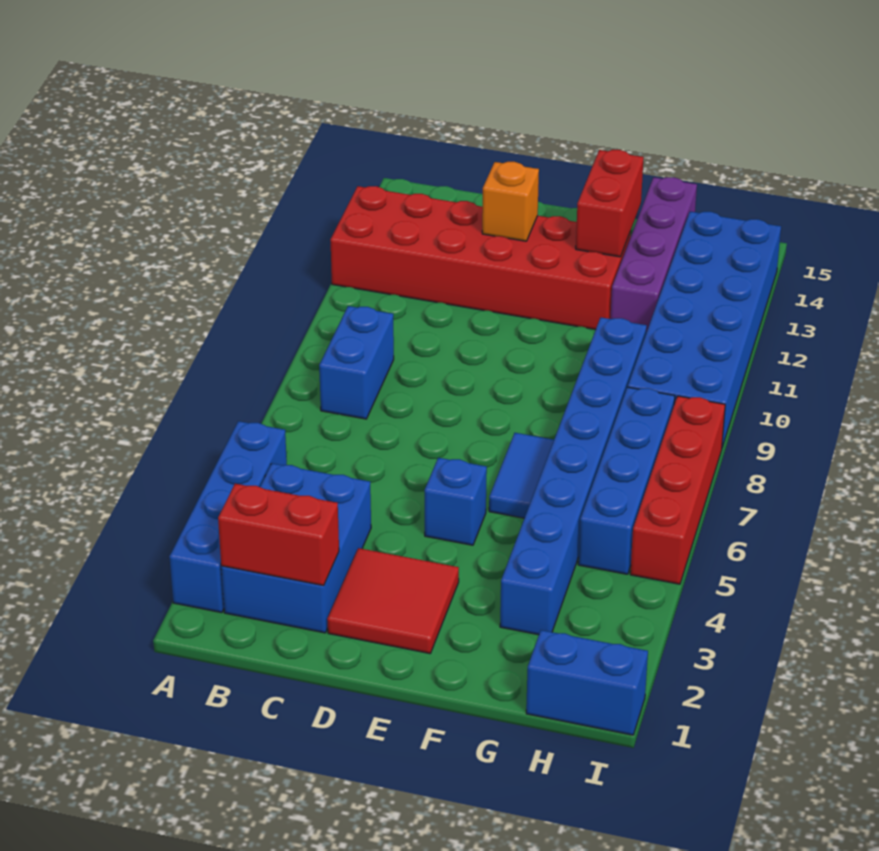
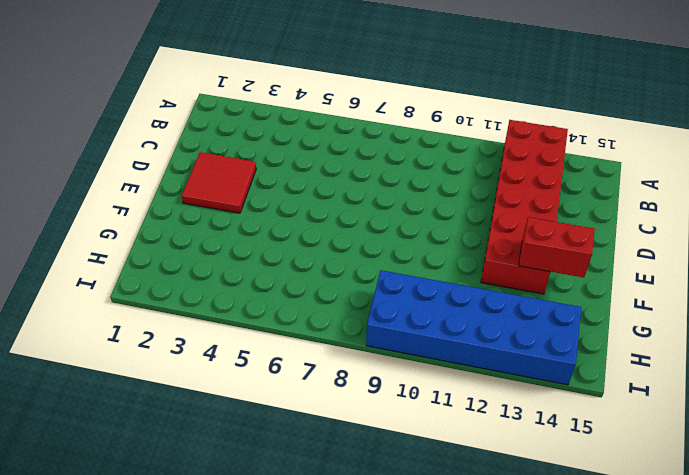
none -> blue 1x4 brick [169,421,287,613]
none -> blue 2x3 brick [221,463,371,633]
none -> blue 1x2 brick [319,306,394,419]

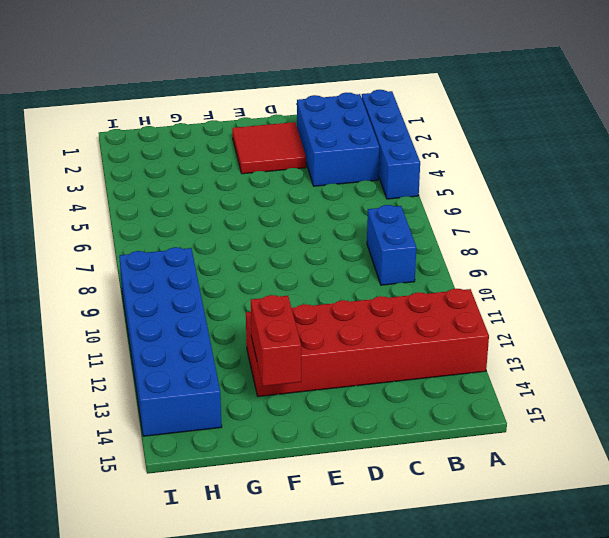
none -> blue 1x1 brick [425,458,487,545]
none -> blue 1x2 tile [489,433,554,518]
none -> blue 1x8 brick [500,318,647,635]

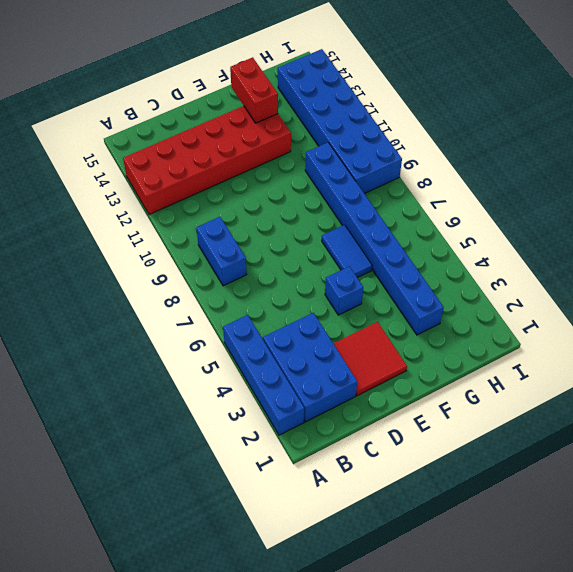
none -> purple 1x4 brick [610,177,697,332]
none -> blue 1x2 brick [526,630,648,735]
none -> blue 1x4 brick [578,387,675,574]

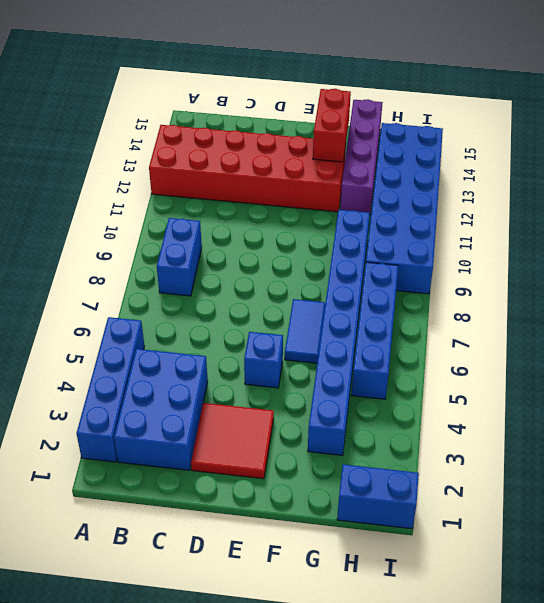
none -> red 1x4 brick [630,396,725,584]
none -> red 1x2 brick [218,484,339,586]
none -> orange 1x1 brick [482,162,539,241]

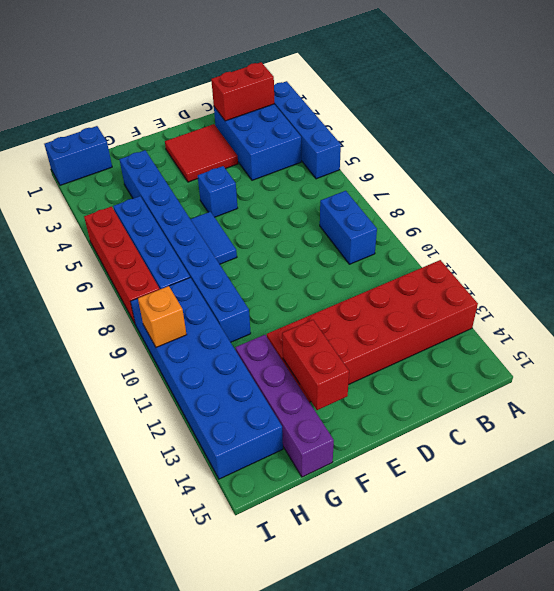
orange 1x1 brick [138,286,187,347] -> orange 1x1 brick moved to [482,162,539,241]

